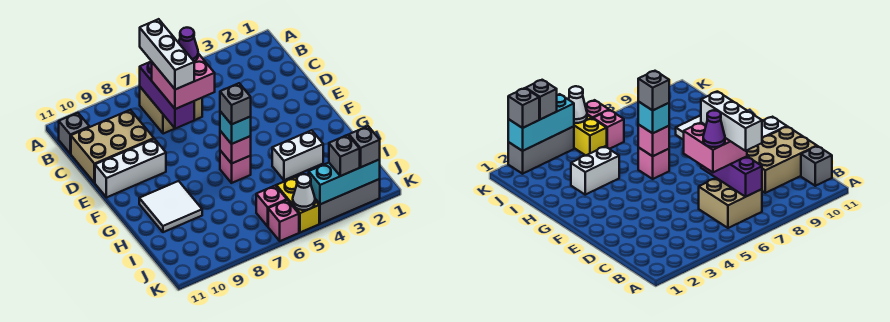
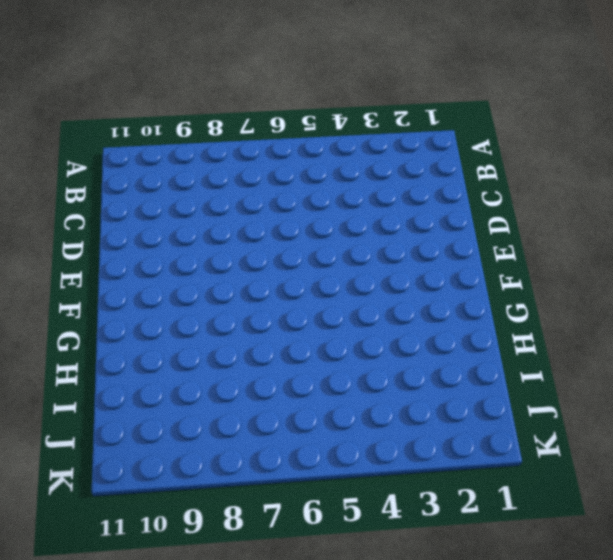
none -> tan 2x2 brick [140,87,202,134]
none -> grey 1x1 brick [59,113,89,154]
none -> tan 2x3 brick [71,110,154,183]

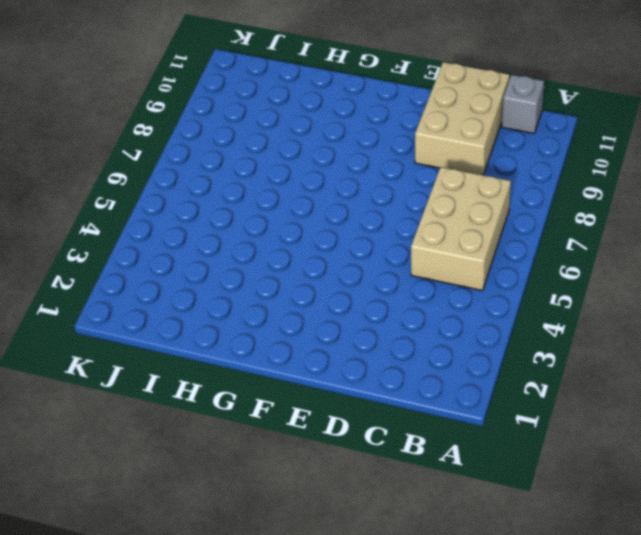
tan 2x3 brick [411,167,511,291] -> tan 2x2 brick [140,87,202,134]
none -> white 1x3 brick [95,139,166,197]
none -> pink 1x1 brick [220,150,251,183]
none -> white 2x2 tile [139,181,202,232]

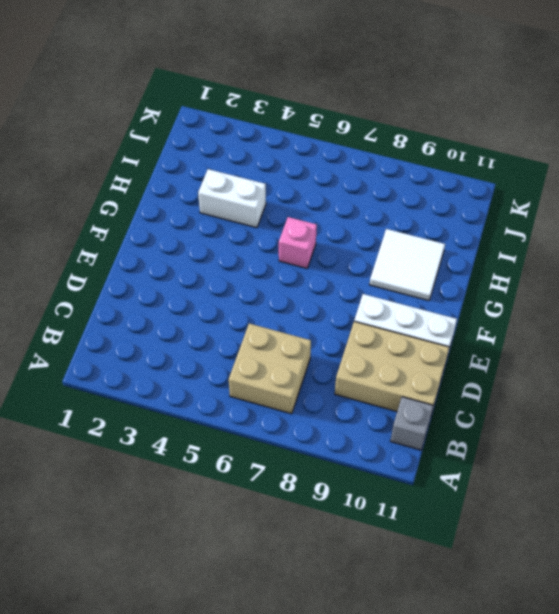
none -> yellow 1x2 brick [276,177,319,232]
none -> pink 1x1 brick [256,185,287,226]
none -> grey 1x3 brick [315,179,380,224]

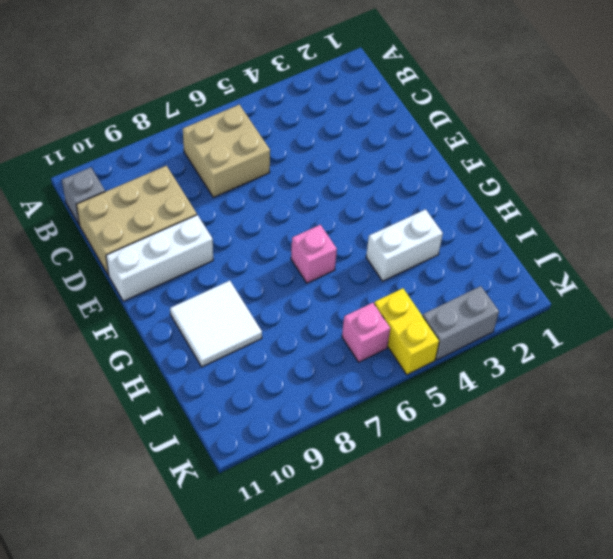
grey 1x2 brick [423,286,499,360] -> grey 1x3 brick [315,179,380,224]
none -> pink 1x1 brick [268,200,299,241]
none -> purple 1x3 brick [140,61,194,129]
none -> pink 1x1 brick [220,131,251,164]

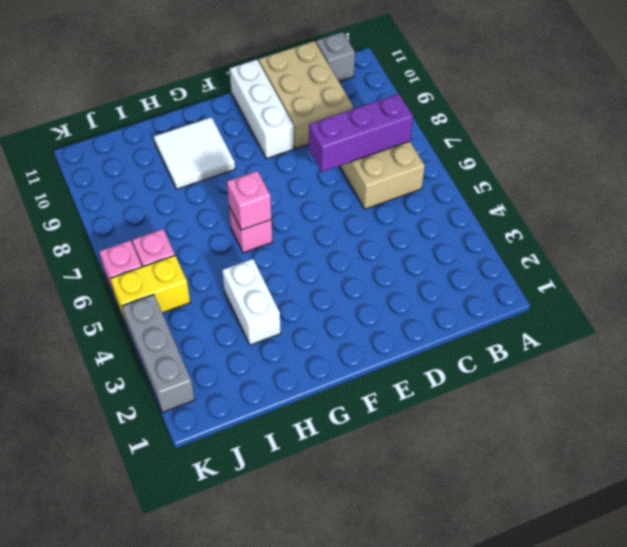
none -> cyan 1x3 brick [309,159,380,204]
none -> white 1x1 cone [293,174,315,210]
none -> pink 2x2 brick [152,54,215,109]

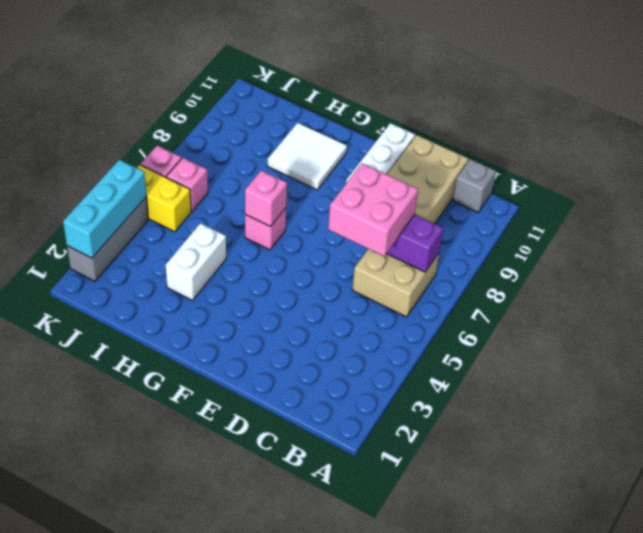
none -> white 1x1 cone [293,174,315,210]
none -> cyan 1x1 brick [220,111,251,144]
none -> grey 1x1 brick [349,126,380,167]

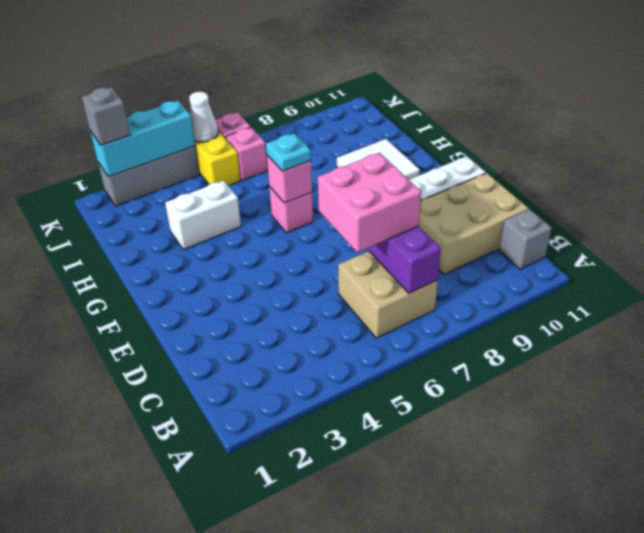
cyan 1x1 plate [266,133,311,171] -> cyan 1x1 brick [220,111,251,144]
none -> grey 1x1 brick [329,135,360,176]
none -> white 1x3 brick [140,19,194,90]
none -> purple 1x1 cone [179,28,198,61]

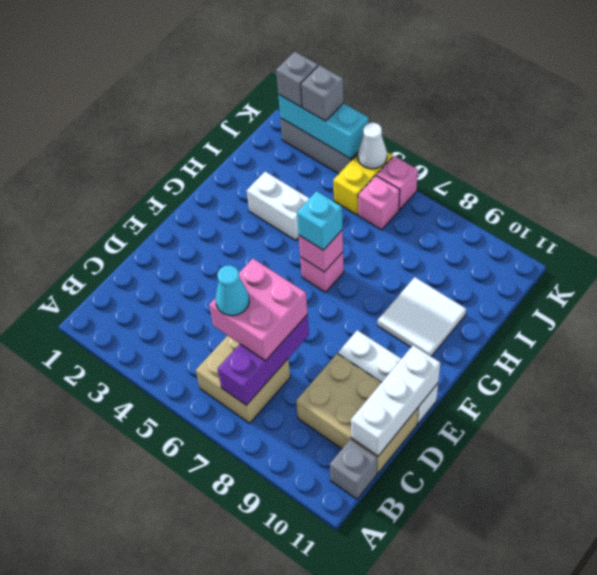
cyan 1x1 cone [215,265,249,316] -> purple 1x1 cone [179,28,198,61]
white 1x3 brick [351,345,440,456] -> white 1x3 brick moved to [140,19,194,90]
none -> grey 1x1 brick [220,83,251,124]

